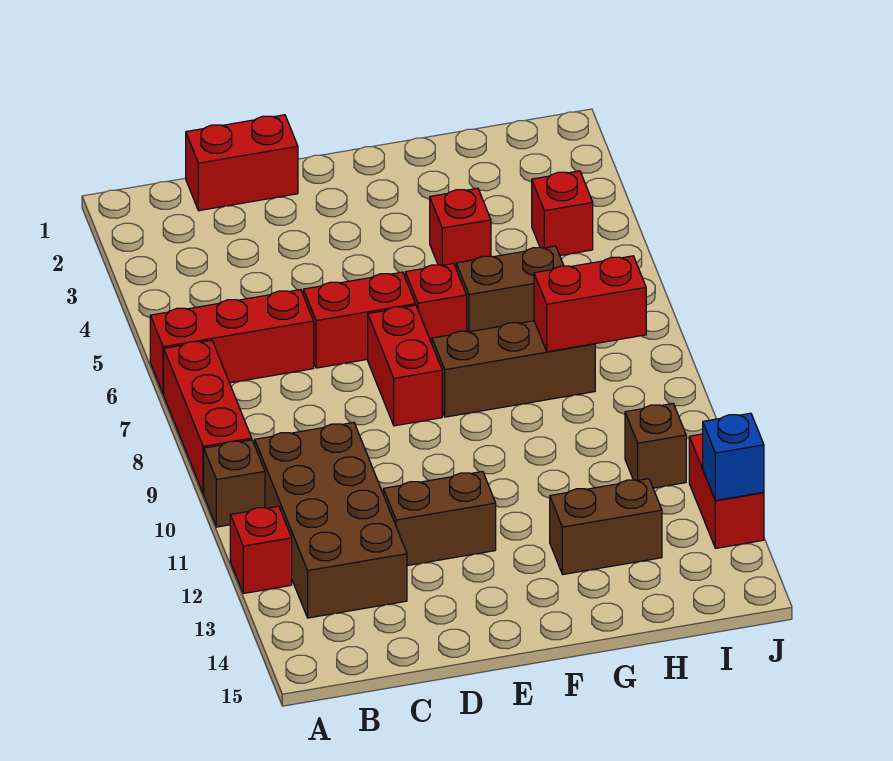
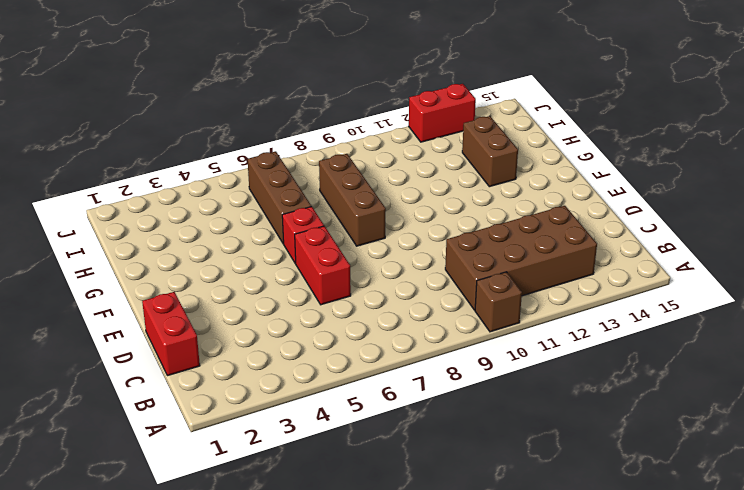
brown 1x3 brick [247,151,311,244] -> brown 1x2 brick [456,246,564,332]
none -> red 1x3 brick [150,290,314,394]
none -> red 1x3 brick [164,340,252,494]
none -> red 1x1 brick [230,506,292,594]

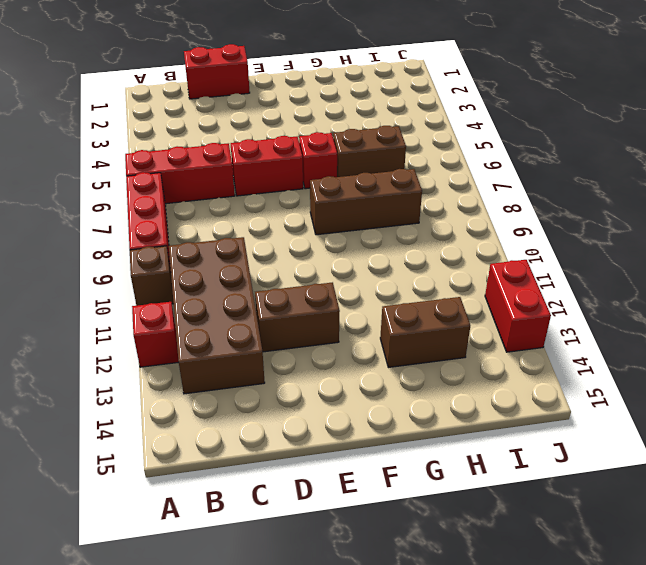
none -> red 1x2 brick [368,305,442,426]
none -> red 1x1 brick [430,188,491,267]
none -> red 1x1 brick [532,171,593,255]

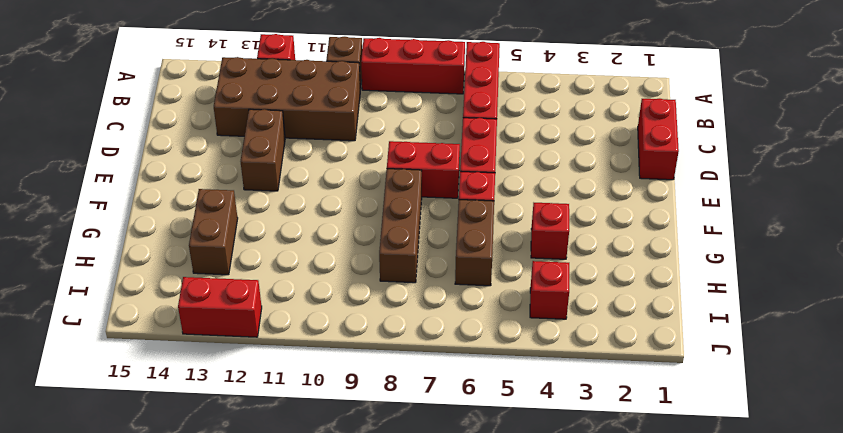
none -> brown 1x1 brick [625,404,686,488]
none -> red 1x2 brick [534,256,646,352]
none -> blue 1x1 brick [703,413,764,501]

